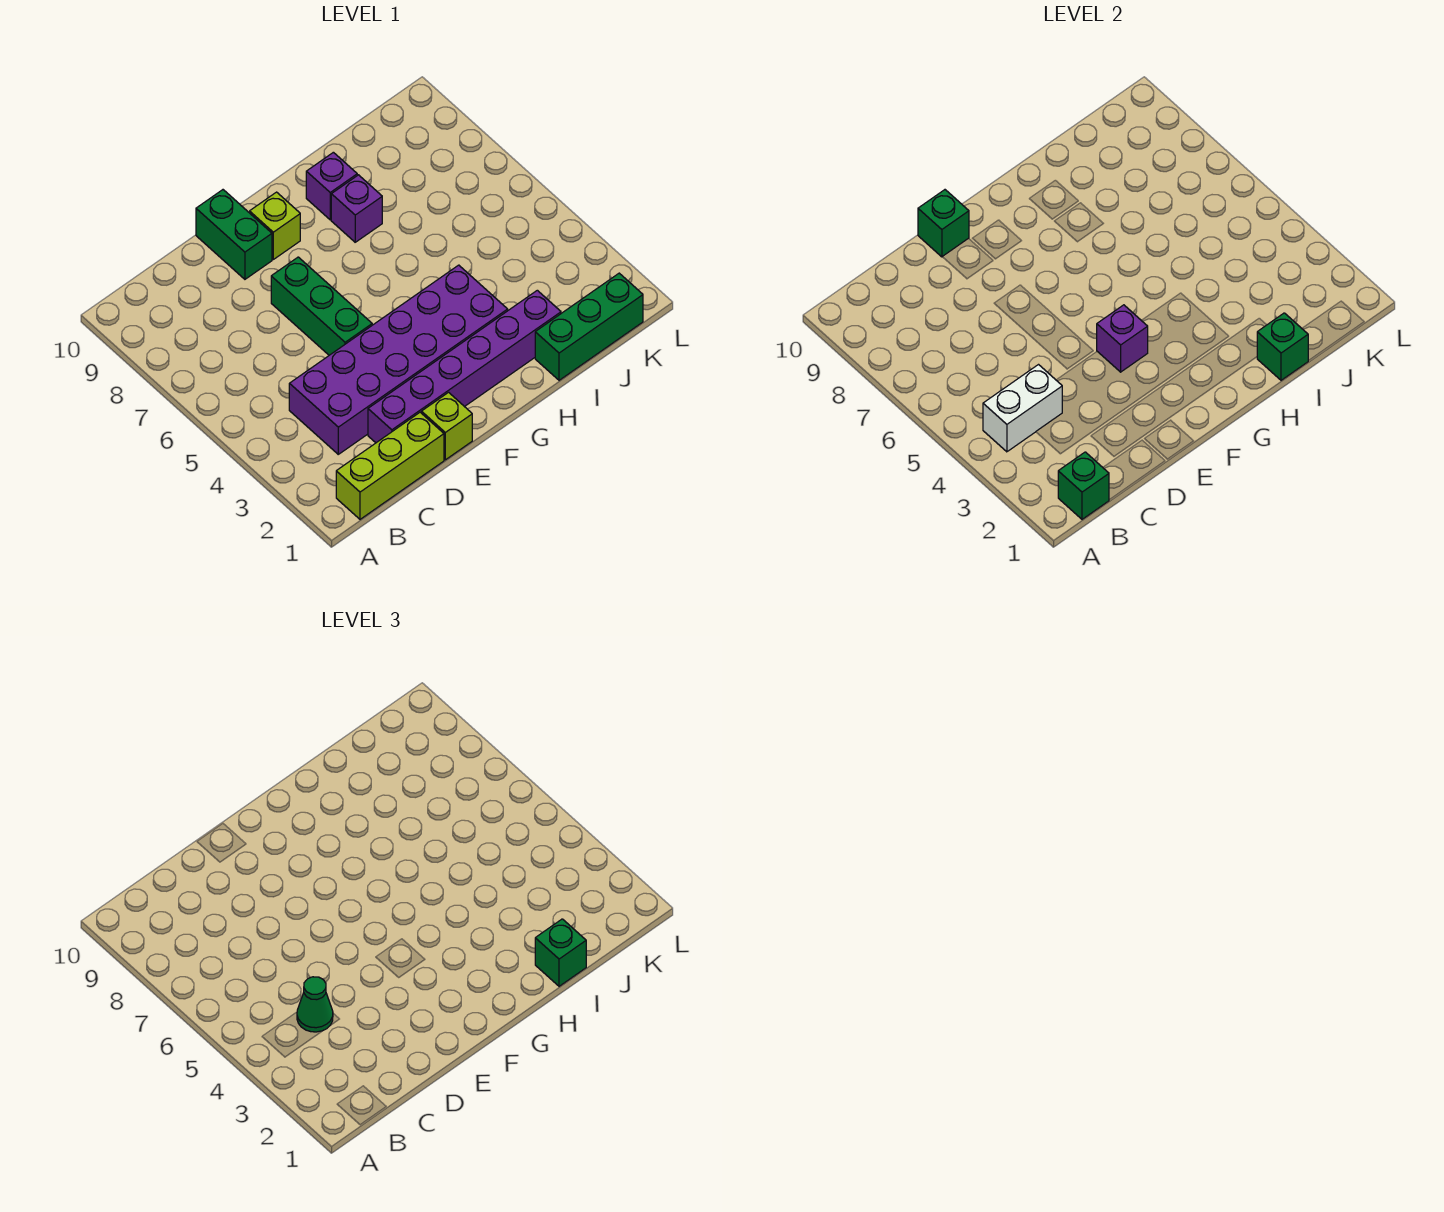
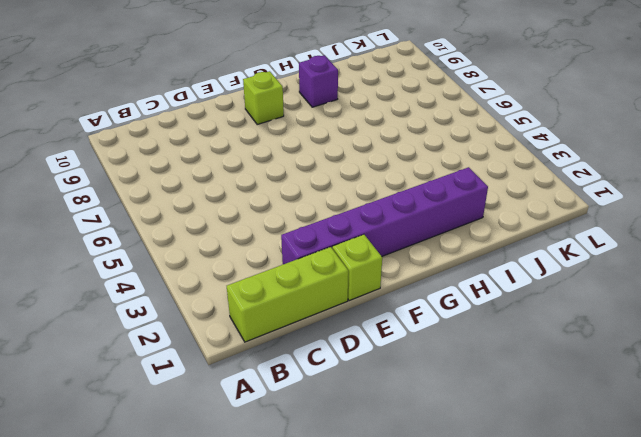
none -> purple 2x6 brick [289,265,508,454]
none -> green 1x3 brick [271,257,372,355]
none -> green 1x2 brick [196,190,272,279]

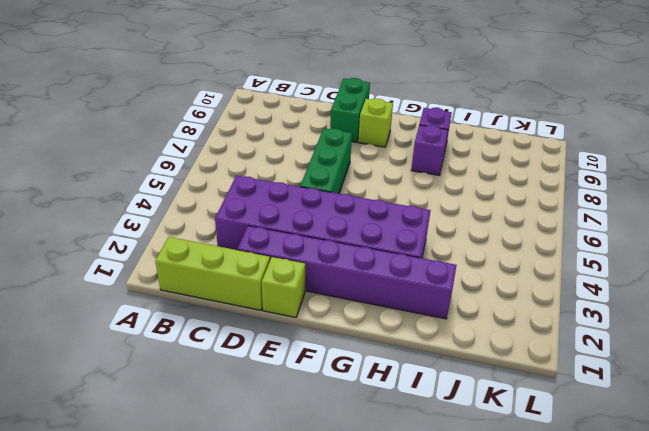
none -> green 1x3 brick [535,273,643,380]
none -> green 1x1 brick [1058,452,1109,519]
none -> white 1x2 brick [983,365,1062,452]

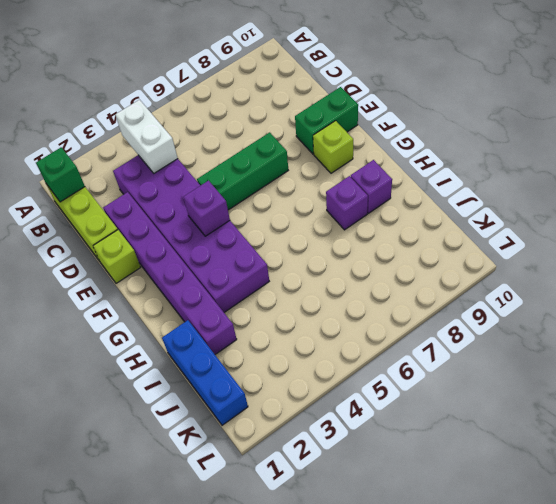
blue 1x3 brick [162,320,248,425] -> green 1x3 brick [535,273,643,380]
none -> green 1x1 brick [918,190,969,257]
none -> green 1x1 brick [1257,313,1308,380]
none -> green 1x1 cone [297,977,333,1032]

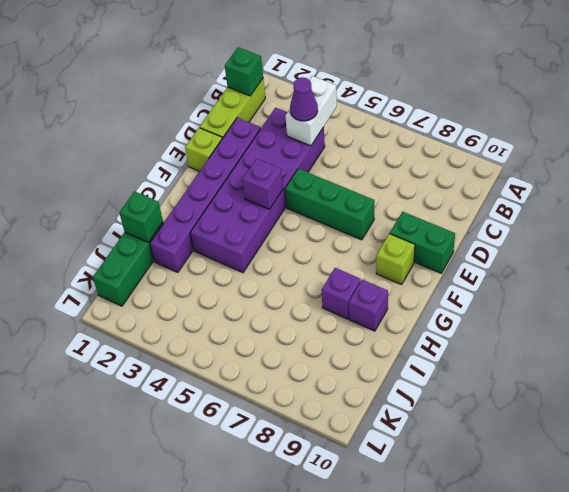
purple 1x1 cone [290,77,318,121] -> green 1x1 cone [297,977,333,1032]
none -> green 1x1 brick [918,190,969,257]
none -> green 1x1 brick [535,919,586,986]

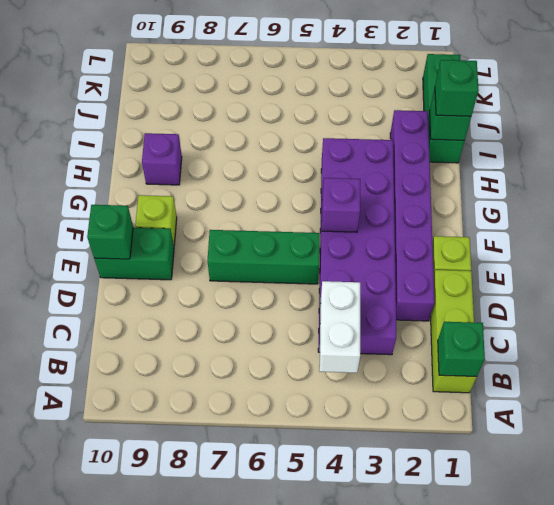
none -> purple 1x1 brick [331,175,382,242]
none -> green 1x1 cone [297,977,333,1032]

